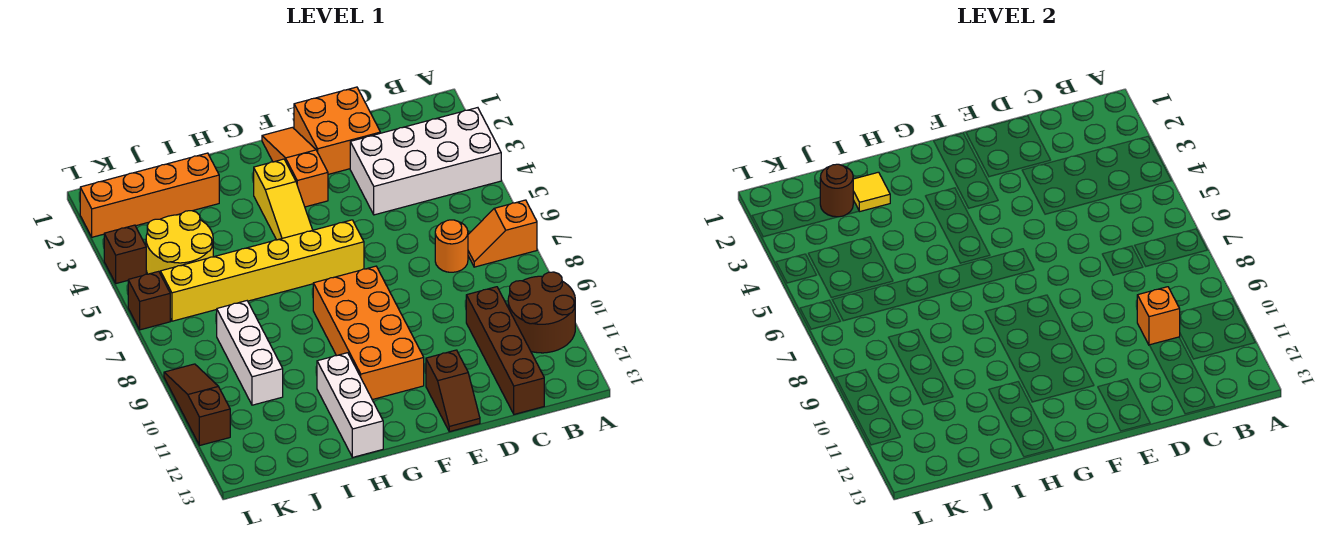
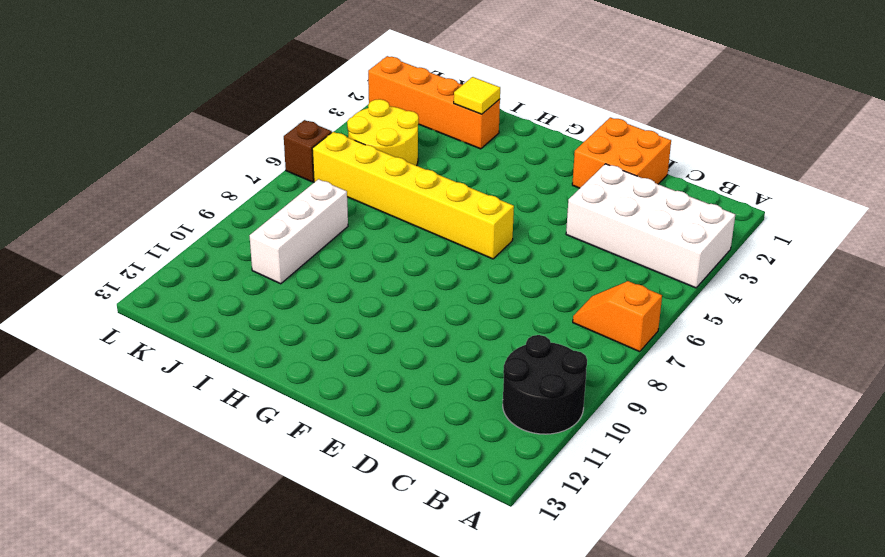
black 2x2 round brick [503,335,587,434] -> brown 2x2 round brick [508,272,575,353]
none -> orange 1x1 round brick [435,220,468,272]
none -> brown 1x4 brick [466,287,544,414]
none -> brown 1x2 slope [426,350,480,432]

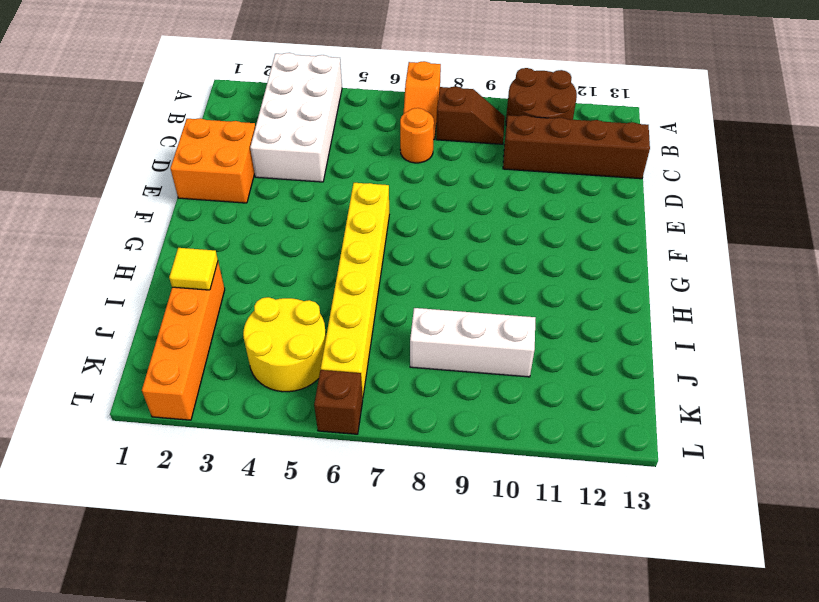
brown 1x2 slope [436,87,505,144] -> brown 1x2 slope moved to [426,350,480,432]
none -> orange 1x3 slope [262,127,328,207]
none -> orange 2x4 brick [313,266,424,400]
none -> yellow 1x3 slope [254,159,312,240]

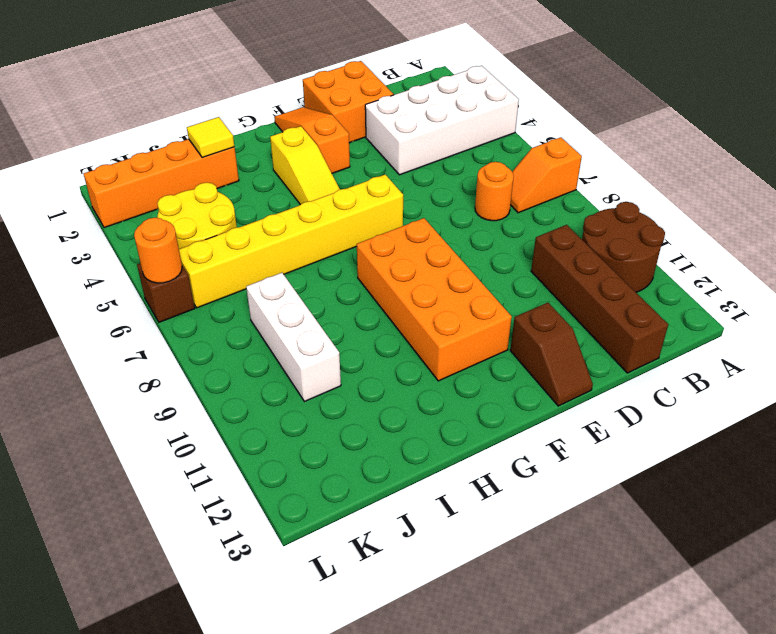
orange 1x1 round brick [134,218,182,283] -> none
none -> white 1x3 brick [317,353,383,457]
none -> brown 1x1 brick [104,225,146,284]
none -> brown 1x3 slope [164,364,230,445]

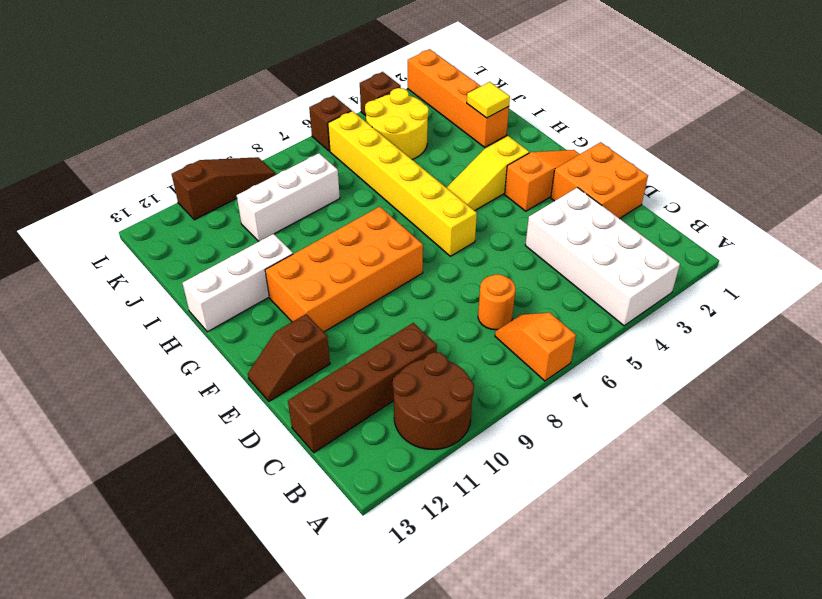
none -> orange 1x1 brick [1137,287,1180,345]
none -> brown 1x1 round brick [820,164,853,217]

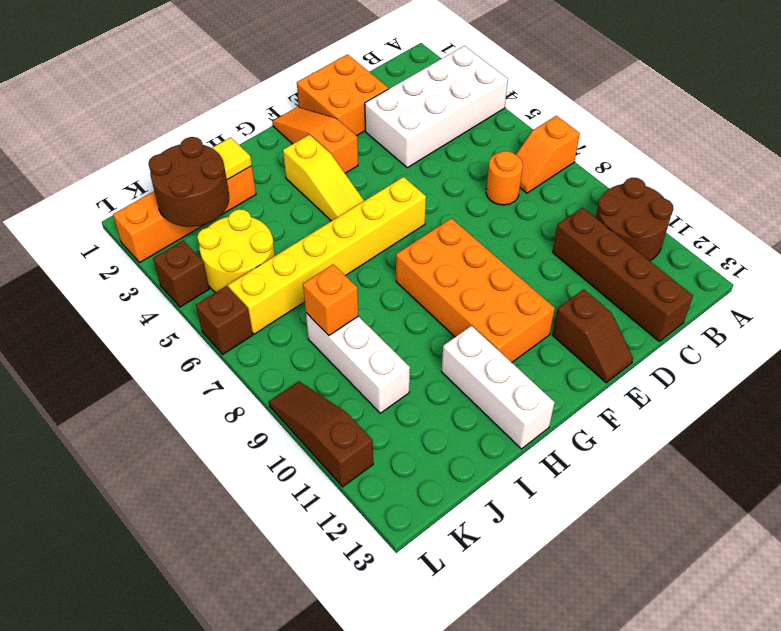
brown 2x2 round brick [148,137,229,227] -> brown 1x1 round brick [820,164,853,217]
orange 1x1 brick [303,264,359,335] -> orange 1x1 brick moved to [1137,287,1180,345]

